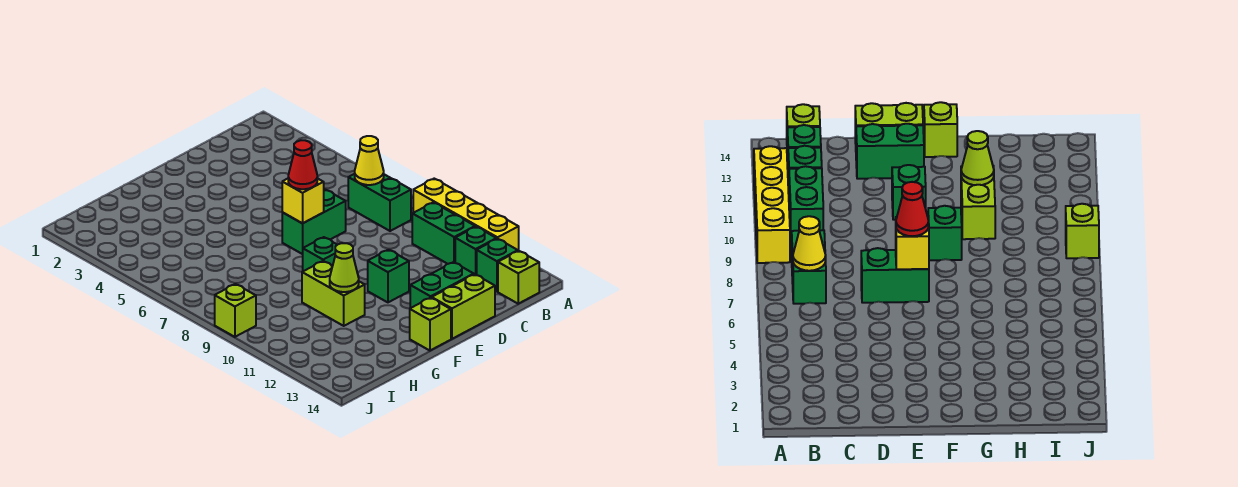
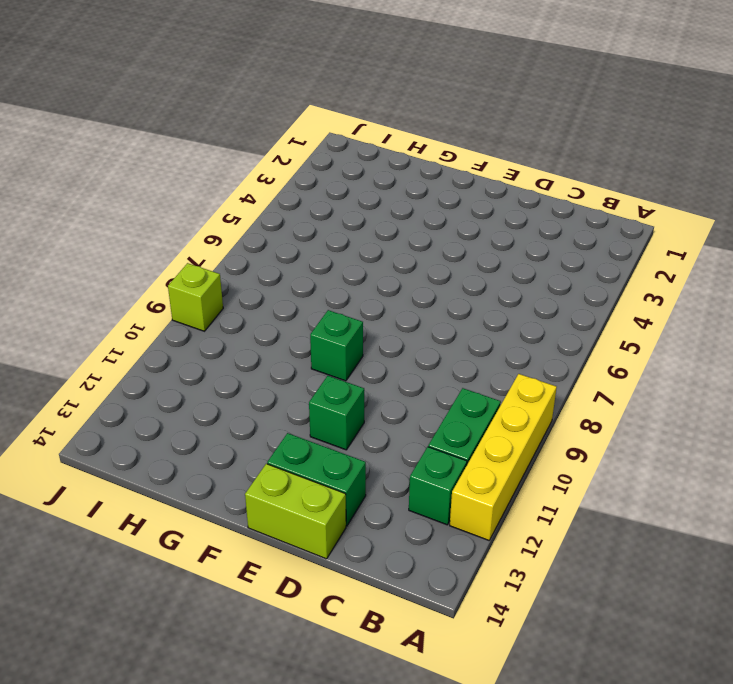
none -> green 1x2 brick [348,174,411,231]
none -> green 1x1 brick [477,239,518,292]
none -> lime 1x1 brick [498,251,539,304]

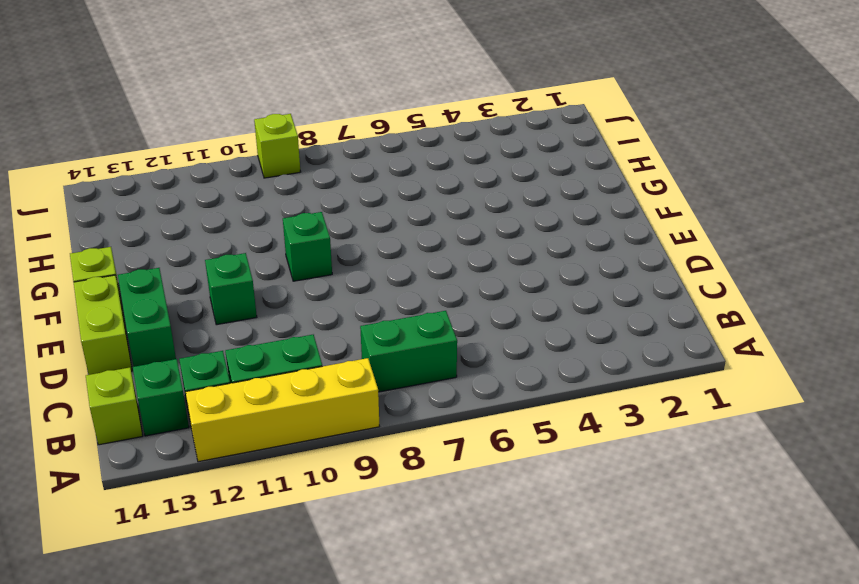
none -> green 1x2 brick [282,189,346,254]
none -> lime 1x2 brick [302,261,365,326]
none -> yellow 1x1 cone [355,136,384,185]

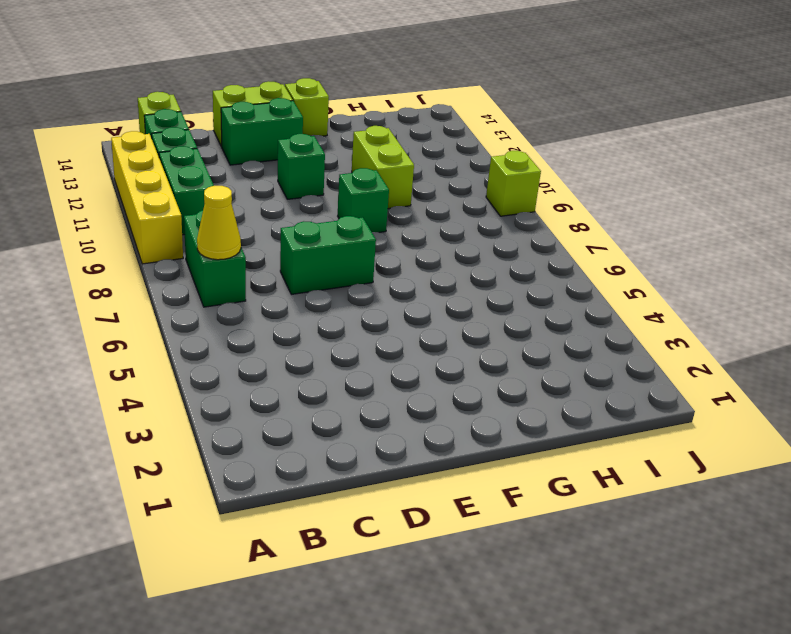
none -> yellow 1x1 brick [282,178,324,223]
none -> lime 1x1 cone [330,243,359,292]
none -> red 1x1 cone [288,140,317,189]

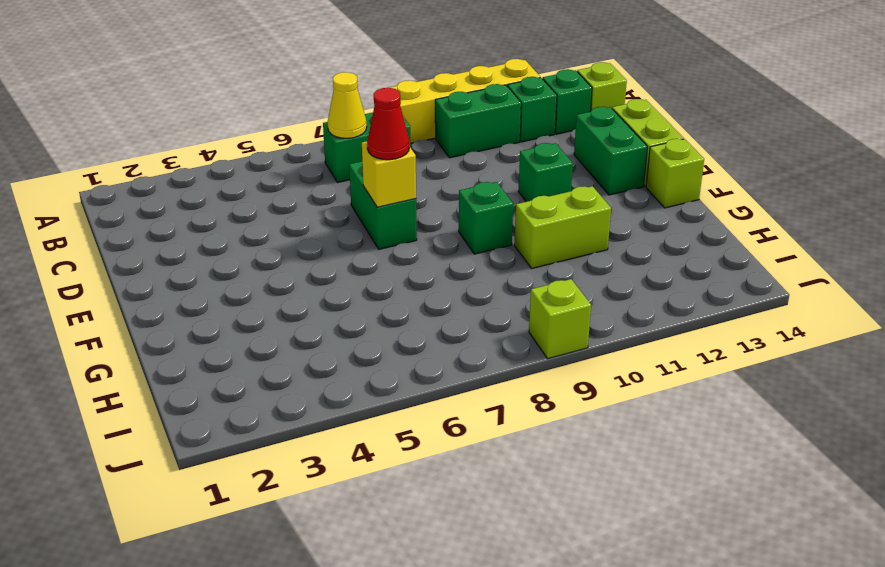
none -> lime 1x1 cone [330,243,359,292]

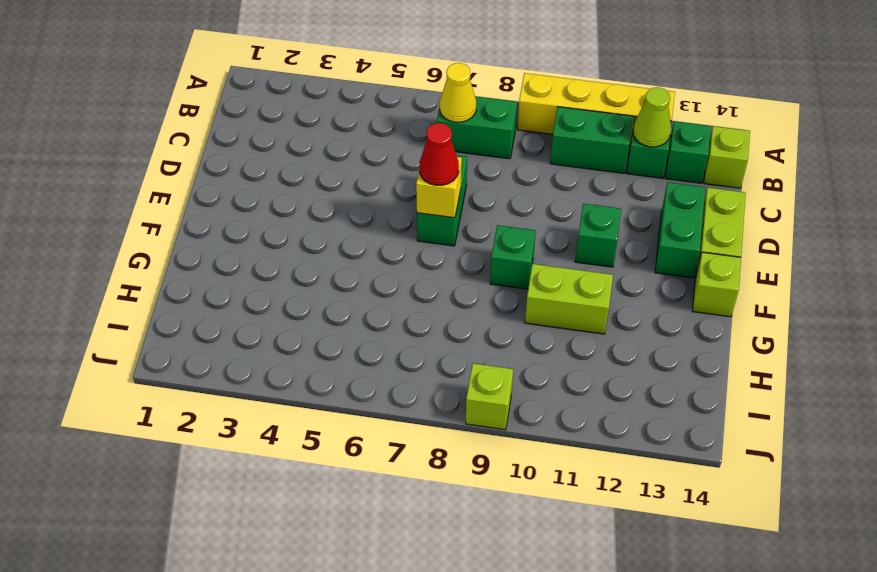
lime 1x1 cone [633,87,671,147] -> lime 1x1 cone moved to [330,243,359,292]

